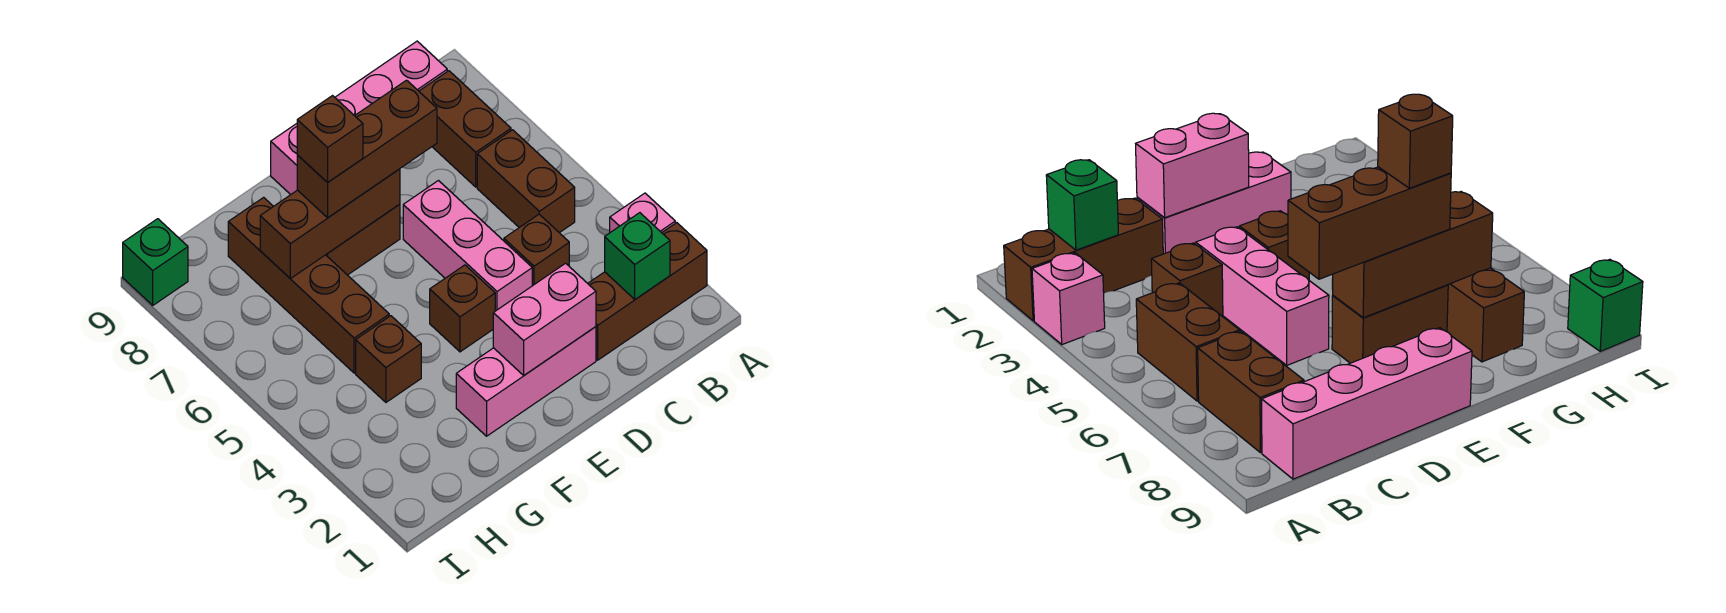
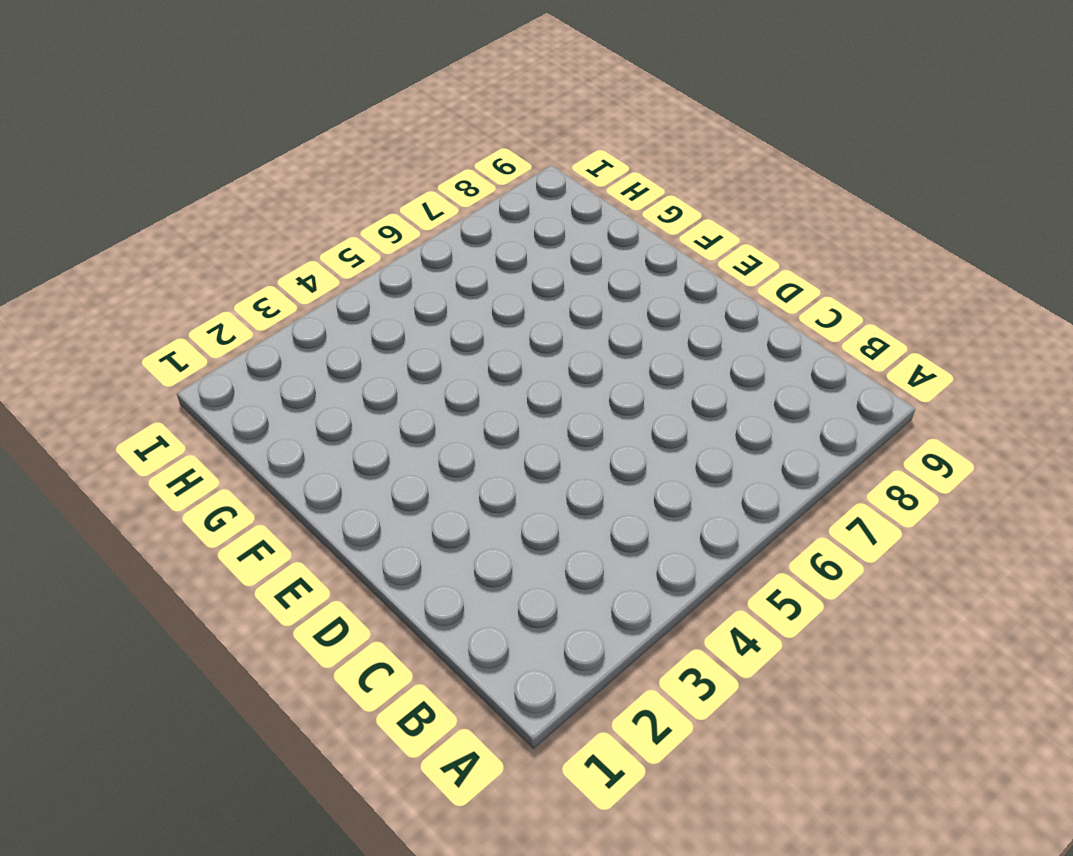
none -> brown 1x3 brick [588,223,707,360]
none -> pink 1x1 brick [610,193,675,233]
none -> brown 1x2 brick [477,130,575,233]

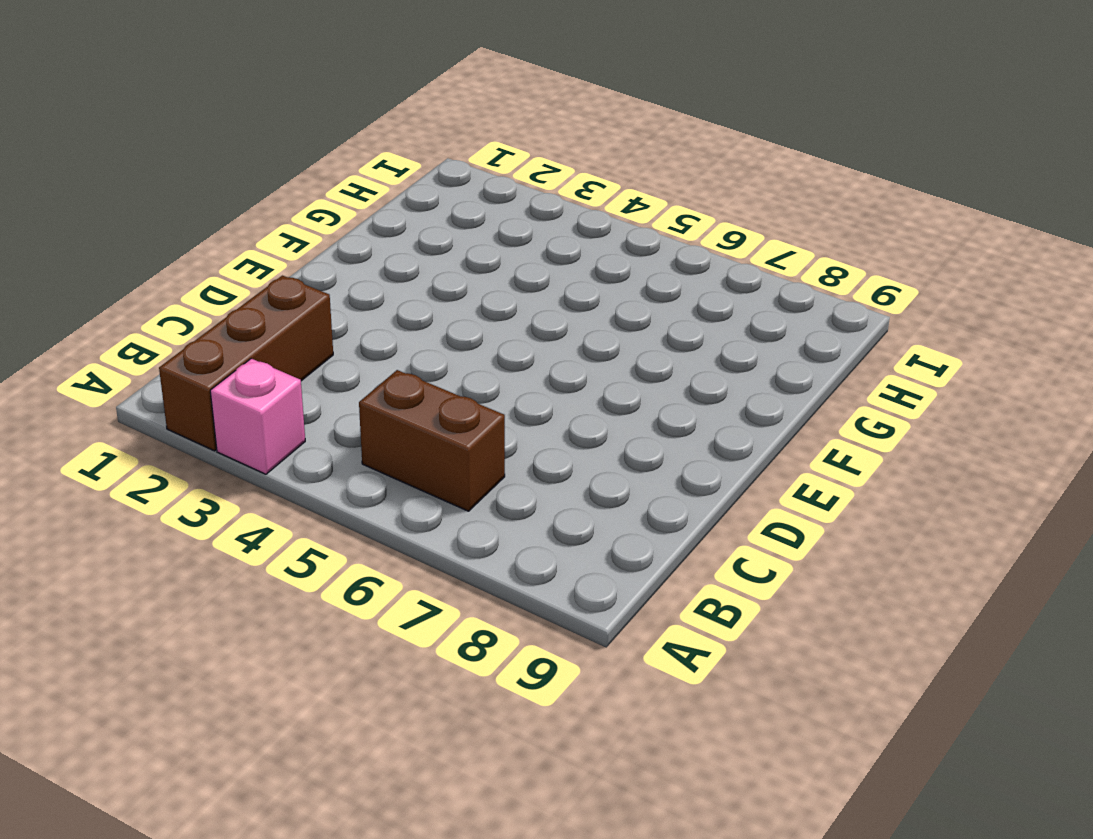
none -> brown 1x2 brick [419,71,511,187]
none -> pink 1x4 brick [271,41,447,195]
none -> brown 1x1 brick [504,214,569,286]

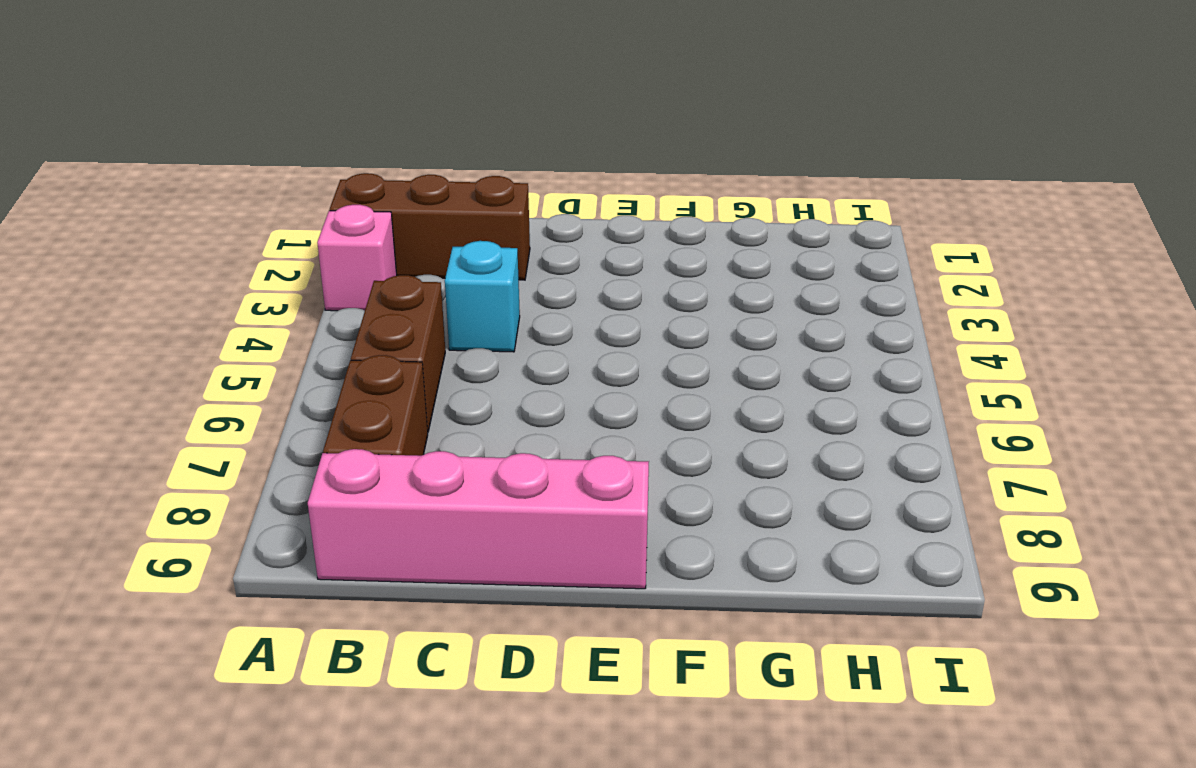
cyan 1x1 brick [445,241,520,352] -> brown 1x1 brick [504,214,569,286]
none -> pink 1x3 brick [456,327,596,436]
none -> pink 1x3 brick [403,181,532,311]
none -> brown 1x1 brick [430,265,495,352]

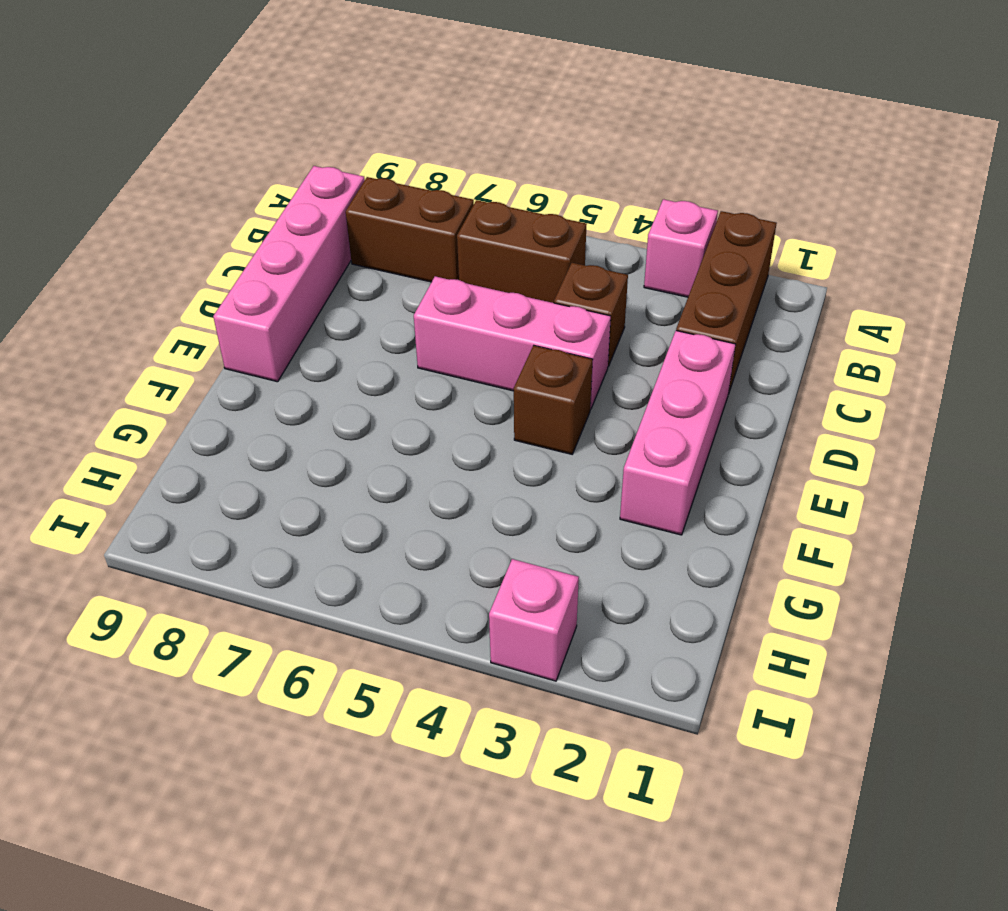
pink 1x1 brick [489,559,579,681] -> none
none -> brown 1x2 brick [326,204,400,275]
none -> brown 1x1 brick [356,316,421,402]
none -> brown 1x4 brick [228,197,389,373]

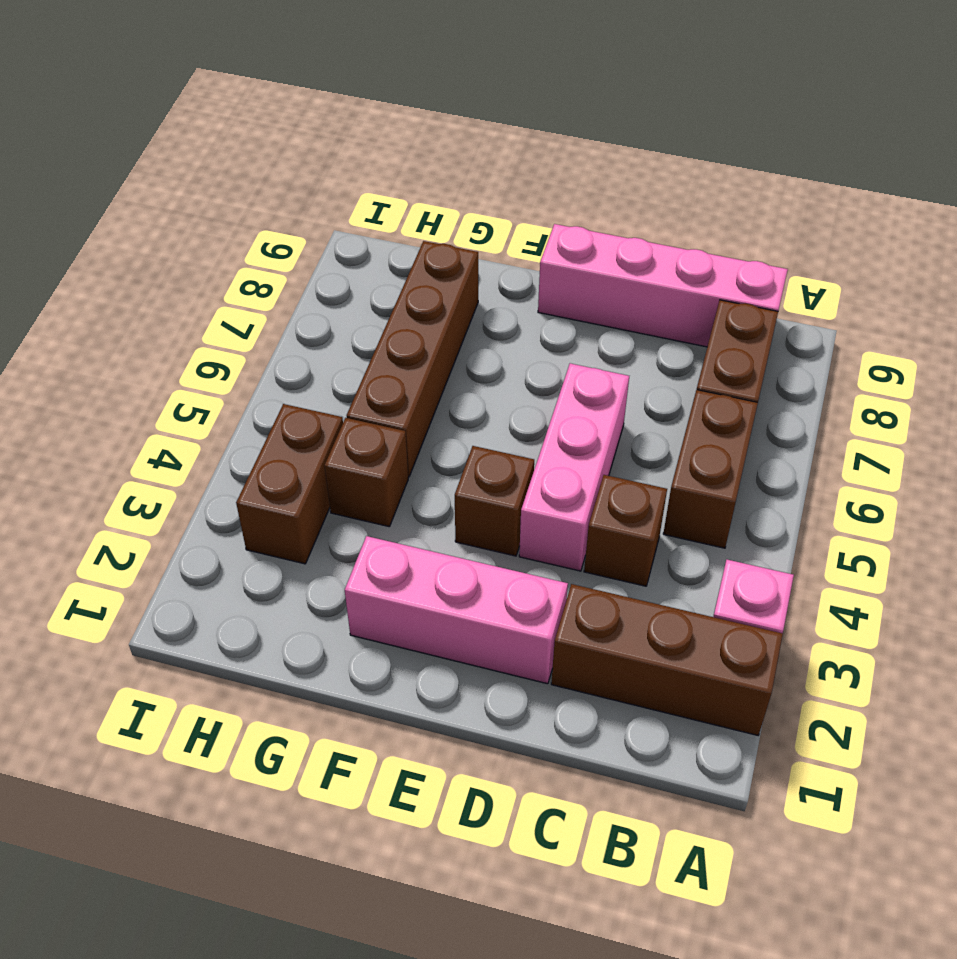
brown 1x2 brick [236,404,343,564] -> brown 1x2 brick turned to [326,204,400,275]
none -> green 1x1 brick [123,219,188,305]
none -> green 1x1 brick [605,213,670,299]
none -> pink 1x2 brick [493,263,596,375]

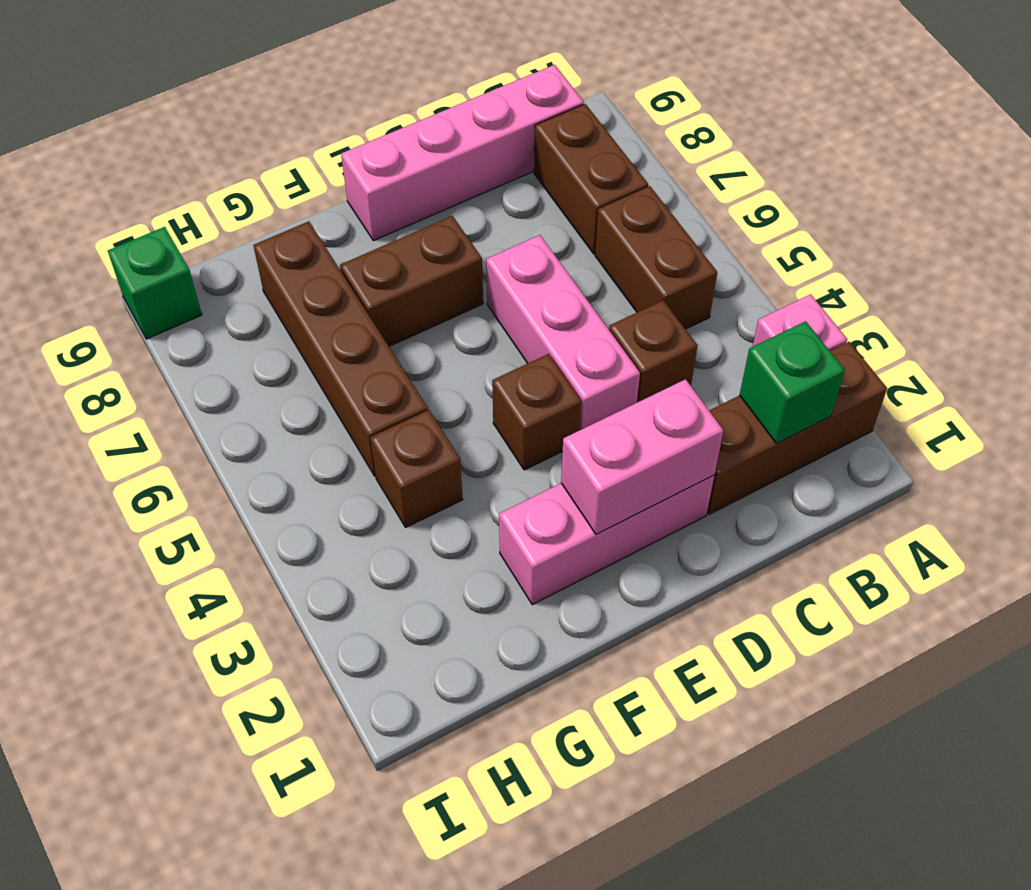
none -> brown 1x3 brick [260,169,400,279]
none -> brown 1x3 brick [297,80,437,218]
none -> brown 1x1 brick [297,96,363,183]

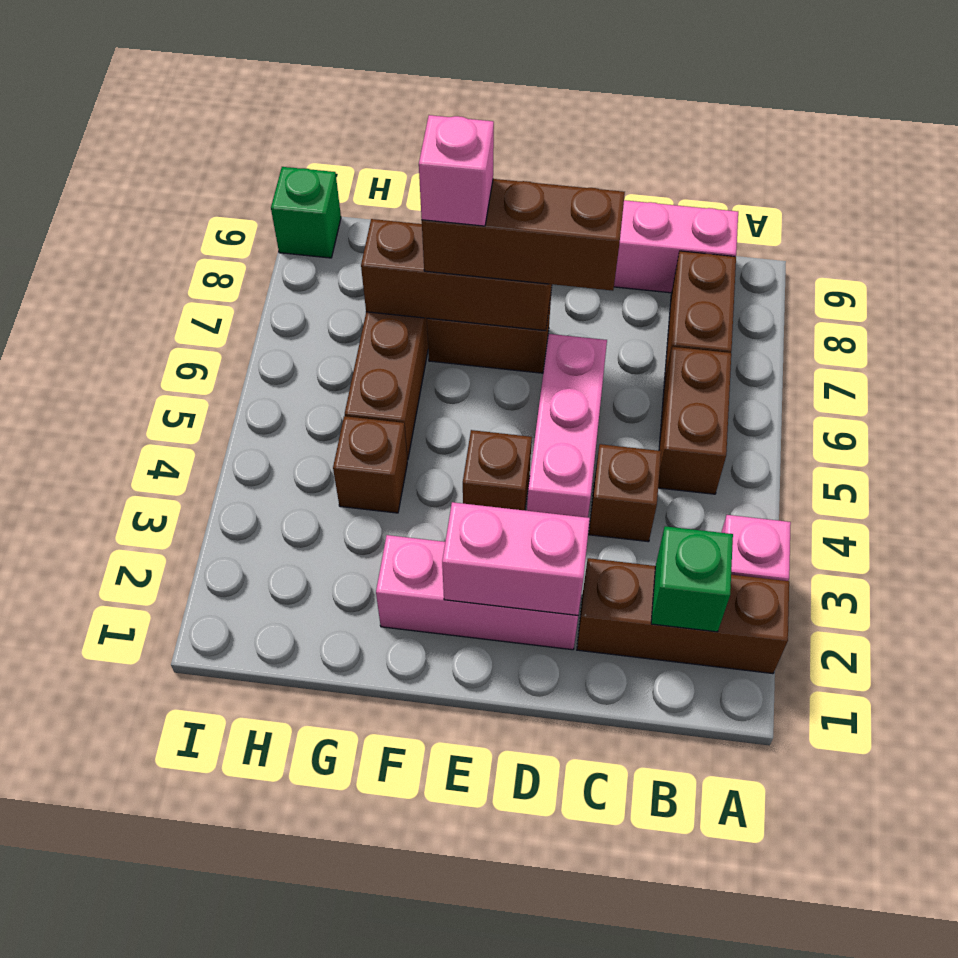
pink 1x1 brick [419,115,494,226] -> brown 1x1 brick [297,96,363,183]

